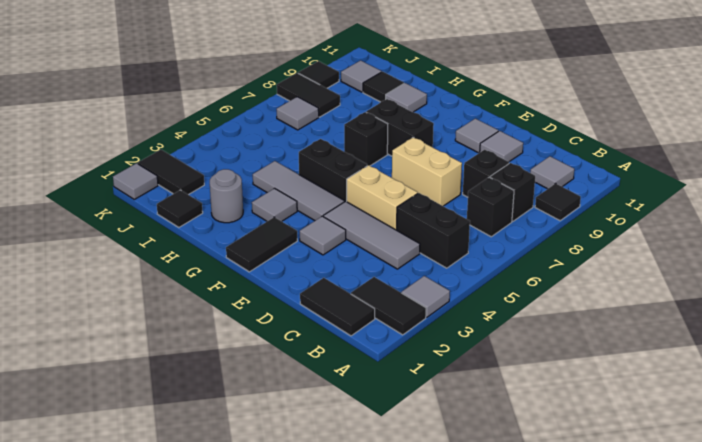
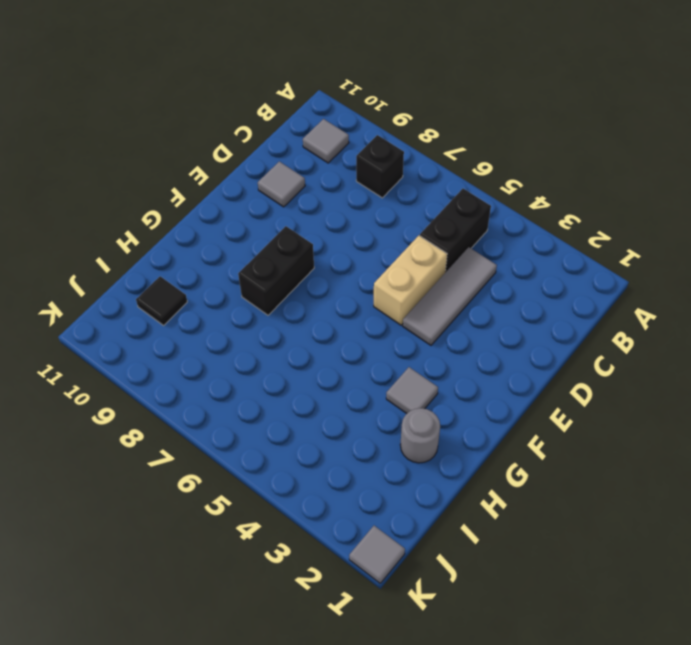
none -> black 1x2 tile [351,277,426,335]
none -> grey 1x1 tile [402,276,450,317]
none -> black 1x1 tile [535,183,581,221]
none -> black 1x2 tile [300,278,375,336]

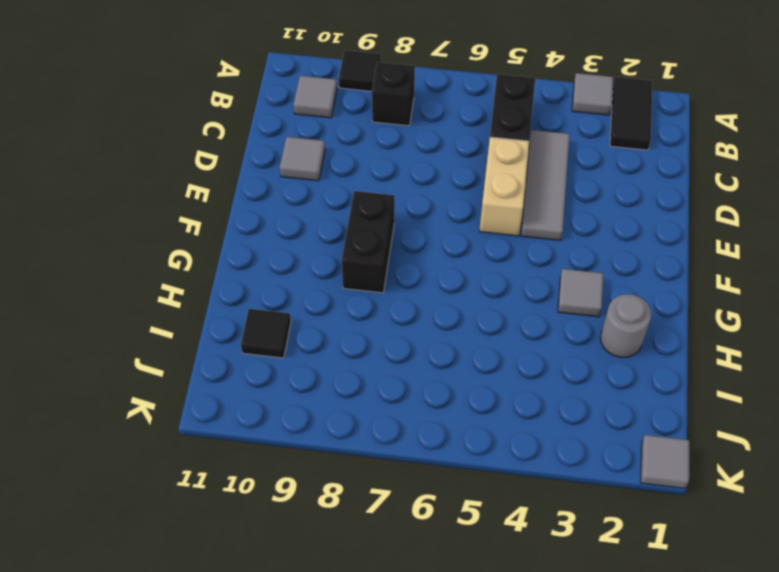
none -> black 1x2 tile [300,278,375,336]
none -> black 1x1 brick [467,177,514,237]
none -> black 1x1 brick [463,150,509,197]
none -> tan 1x2 brick [392,137,462,206]

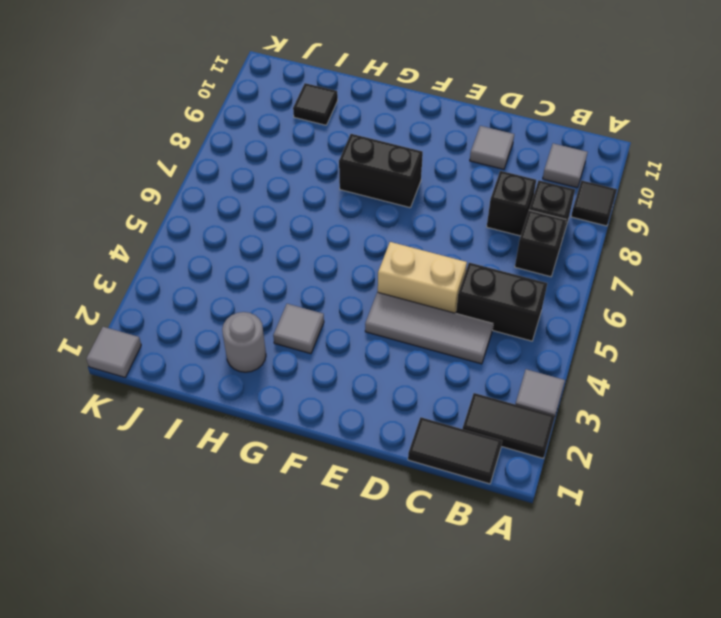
none -> tan 1x2 brick [392,137,462,206]
none -> grey 1x1 tile [300,216,346,255]
none -> grey 1x1 tile [455,119,498,153]
none -> black 1x2 tile [226,217,297,272]

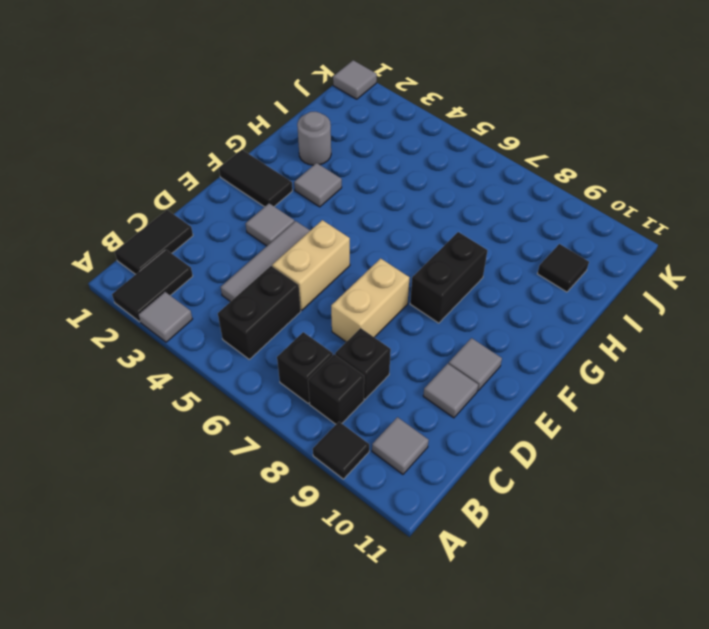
none -> grey 1x3 tile [253,161,344,221]
none -> black 1x2 brick [299,139,367,202]
none -> black 1x1 brick [344,112,388,166]
none -> grey 1x1 tile [386,83,427,112]

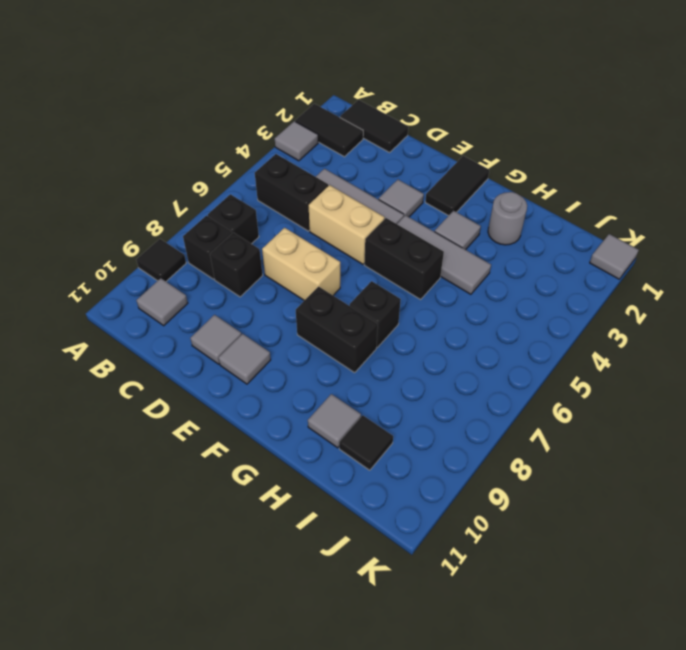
none -> black 1x1 tile [157,190,203,227]
none -> black 1x2 tile [138,150,204,195]
none -> grey 1x1 tile [277,97,319,130]
none -> black 1x2 tile [277,73,340,117]

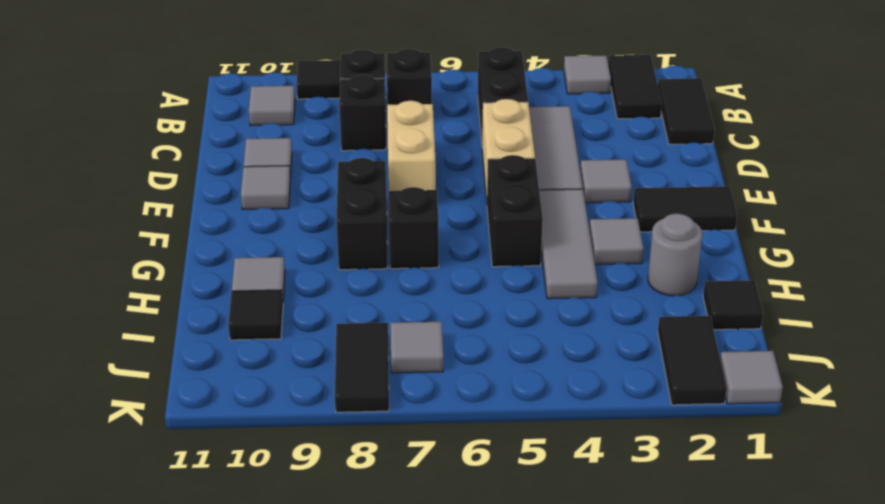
none -> grey 1x1 tile [341,60,382,92]
none -> black 1x1 tile [298,61,339,88]

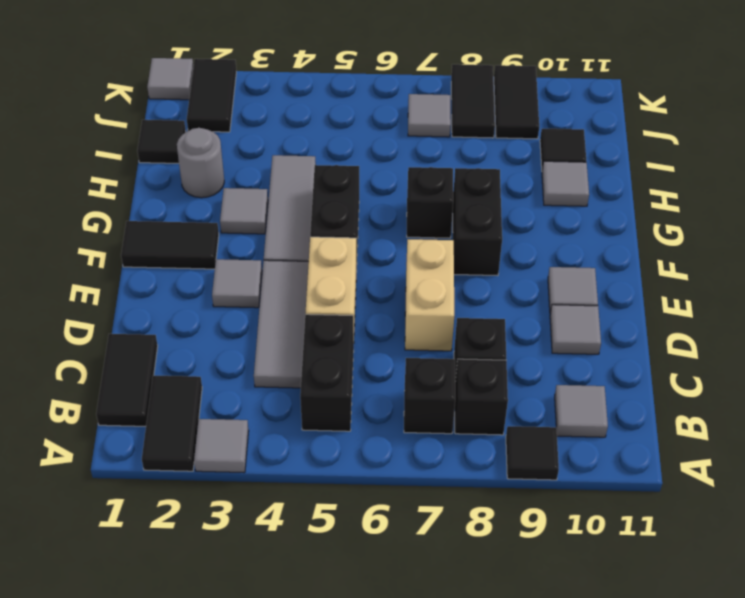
black 1x2 tile [494,65,539,139] -> black 1x1 tile [298,61,339,88]
none -> grey 1x1 tile [341,60,382,92]

